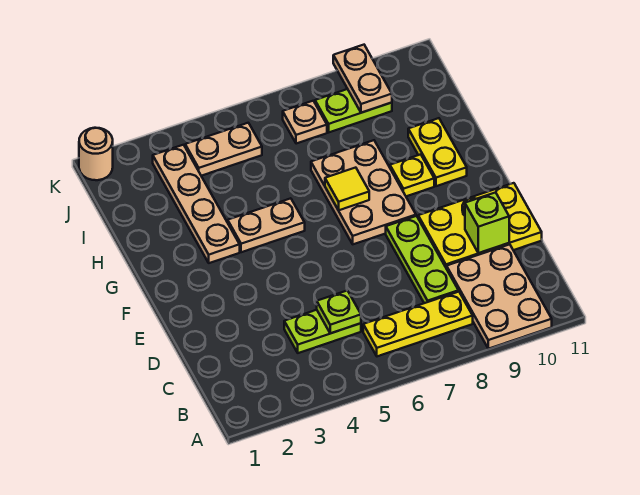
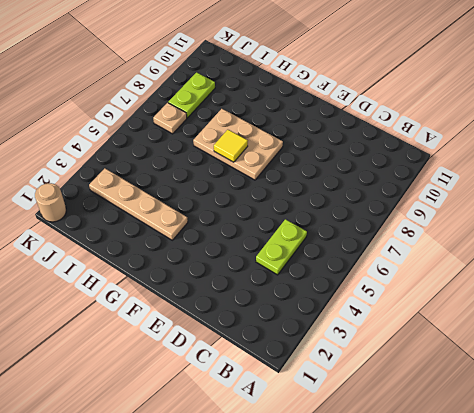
none -> tan 2x3 plate [447,244,552,349]
none -> yellow 1x3 plate [363,292,473,356]
none -> lime 1x3 plate [386,216,458,303]

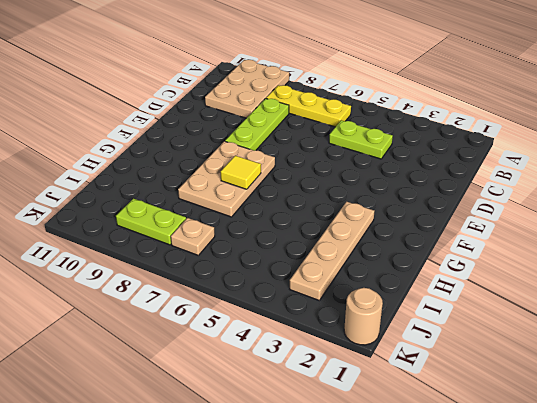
none -> yellow 2x3 plate [418,183,542,269]
none -> tan 1x2 plate [228,198,305,252]
none -> yellow 1x1 plate [390,154,434,196]

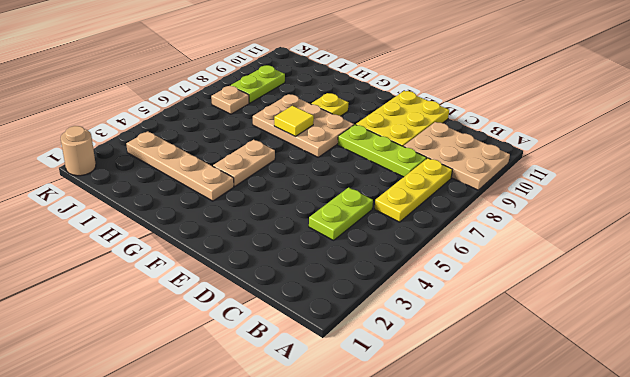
none -> yellow 1x2 plate [408,118,467,186]
none -> tan 1x2 plate [185,123,262,176]
none -> lime 1x1 plate [317,291,361,333]

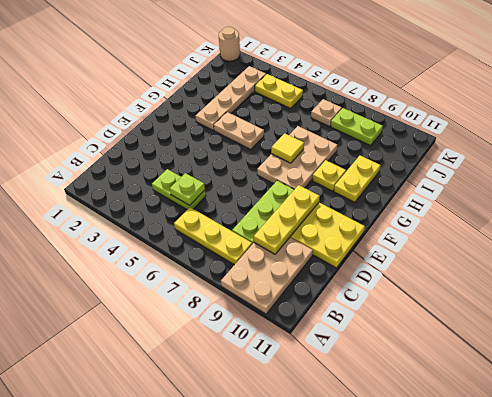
yellow 1x3 plate [254,185,320,254] -> none
yellow 1x2 plate [255,74,303,109] -> tan 1x2 plate [185,123,262,176]
none -> lime 1x1 brick [465,192,509,253]
none -> tan 1x2 plate [333,45,392,113]

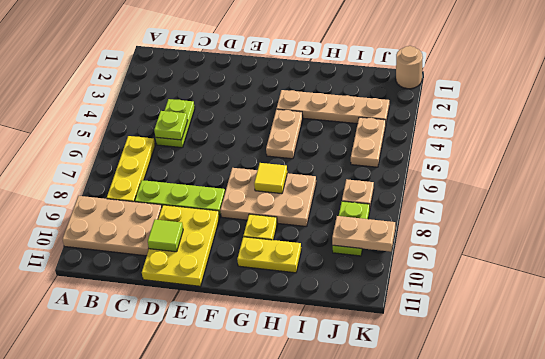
lime 1x1 tile [148,220,183,252] -> lime 1x1 brick [465,192,509,253]

